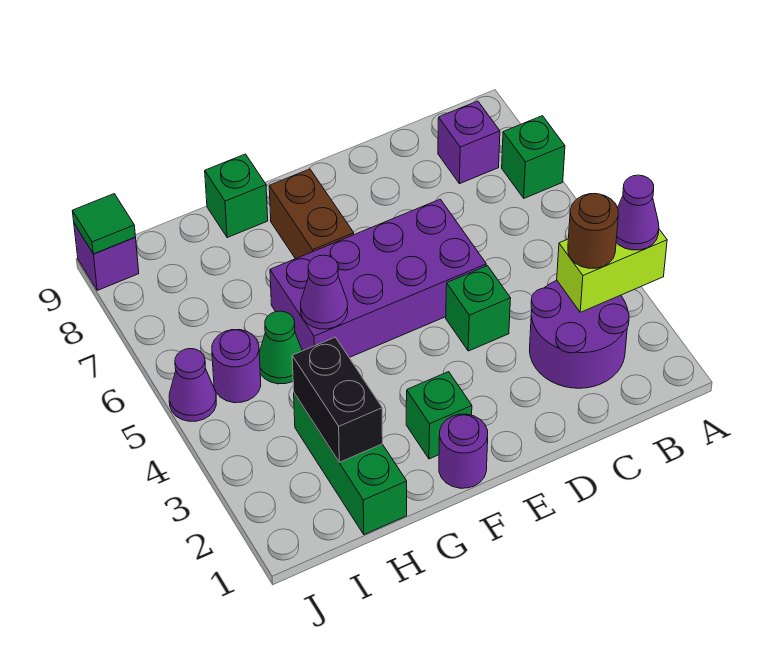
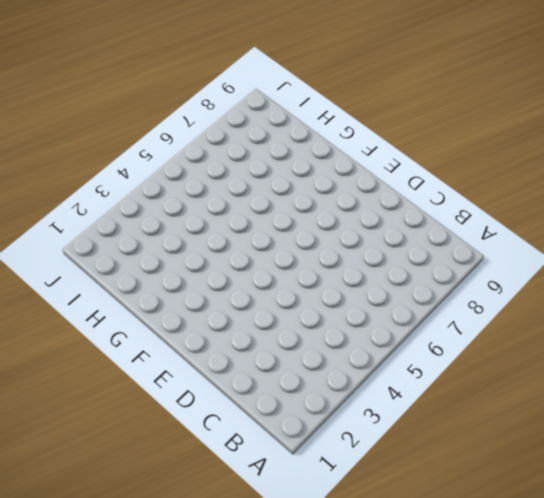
none -> green 1x1 brick [502,116,565,198]
none -> purple 2x2 round brick [529,281,629,388]
none -> purple 1x1 brick [438,101,500,184]

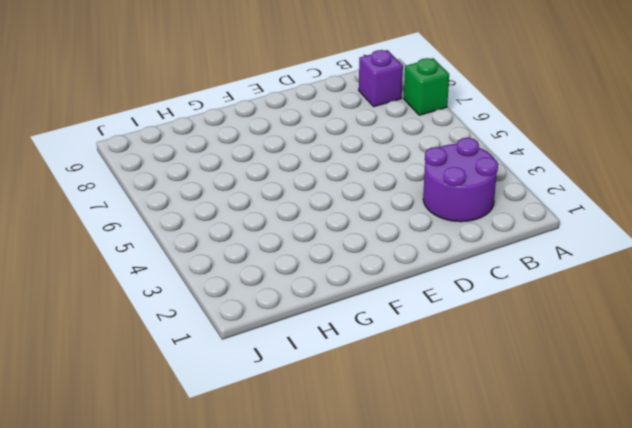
none -> green 1x1 brick [446,266,511,351]
none -> purple 2x4 brick [270,199,486,358]
none -> purple 1x1 round brick [439,414,488,488]

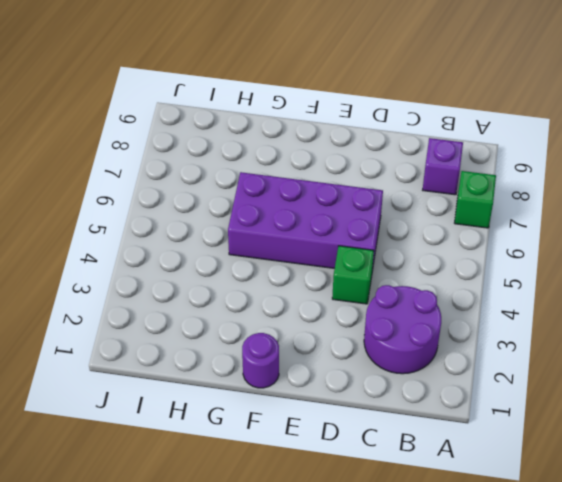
none -> green 1x1 brick [406,372,472,459]
none -> brown 1x2 brick [269,169,354,259]
none -> green 1x1 brick [205,154,268,238]

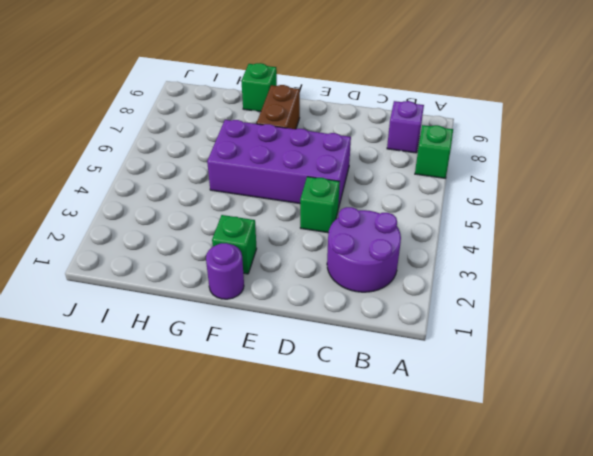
none -> green 1x3 brick [294,393,407,535]
none -> green 1x1 cone [259,311,302,384]
none -> purple 1x1 round brick [212,330,261,403]

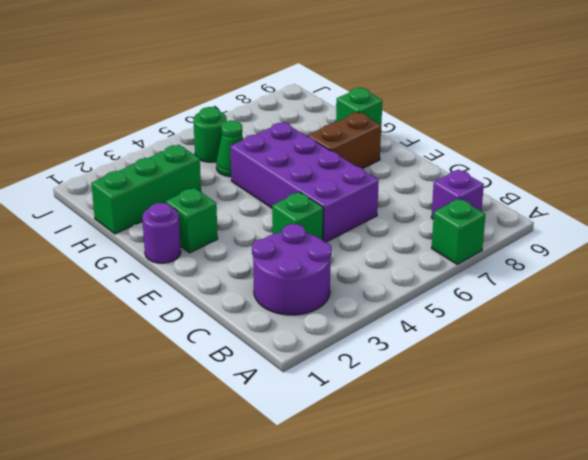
green 1x1 round brick [194,107,227,162] -> purple 1x1 round brick [212,330,261,403]
none -> purple 1x1 cone [169,349,216,421]
none -> purple 1x1 brick [74,224,139,290]
none -> lime 1x2 brick [557,230,667,312]

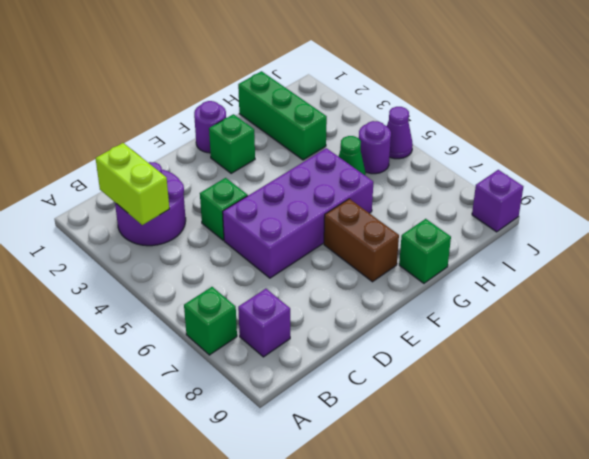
lime 1x2 brick [96,143,169,225] -> lime 1x2 brick turned to [557,230,667,312]
none -> purple 1x1 cone [301,255,348,329]
none -> black 1x2 brick [292,337,383,462]
none -> green 1x1 tile [72,194,135,254]

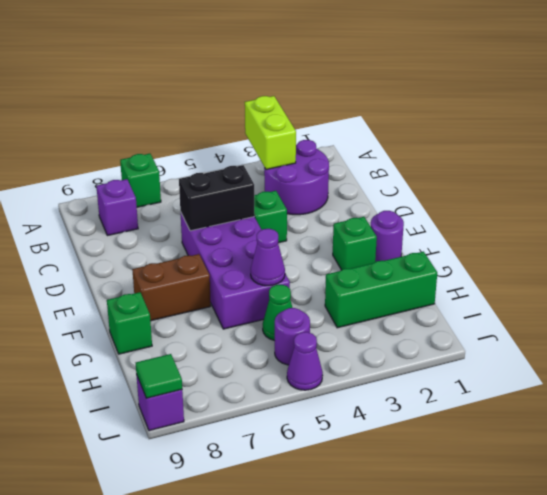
black 1x2 brick [179,165,255,231] -> black 1x2 brick moved to [292,337,383,462]
none -> purple 1x1 cone [616,175,659,250]
none -> brown 1x1 round brick [568,193,618,268]

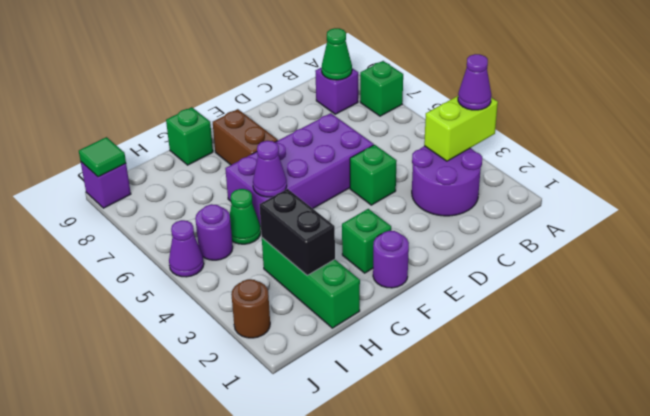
green 1x1 cone [322,28,352,80] -> none
brown 1x1 round brick [231,279,270,338] -> brown 1x1 round brick moved to [568,193,618,268]

